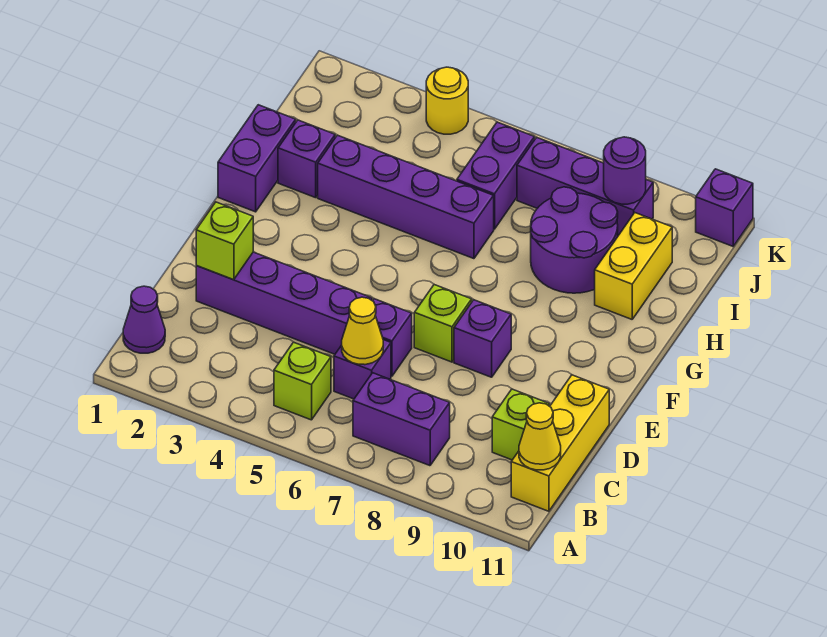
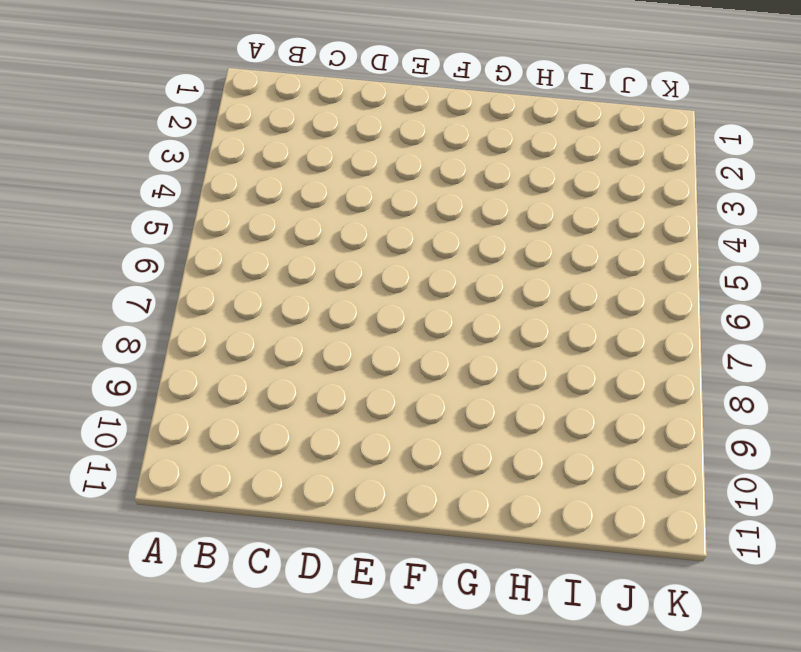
none -> purple 1x1 cone [123,286,165,353]
none -> lime 1x1 brick [274,342,331,420]
none -> purple 1x2 brick [353,373,450,466]

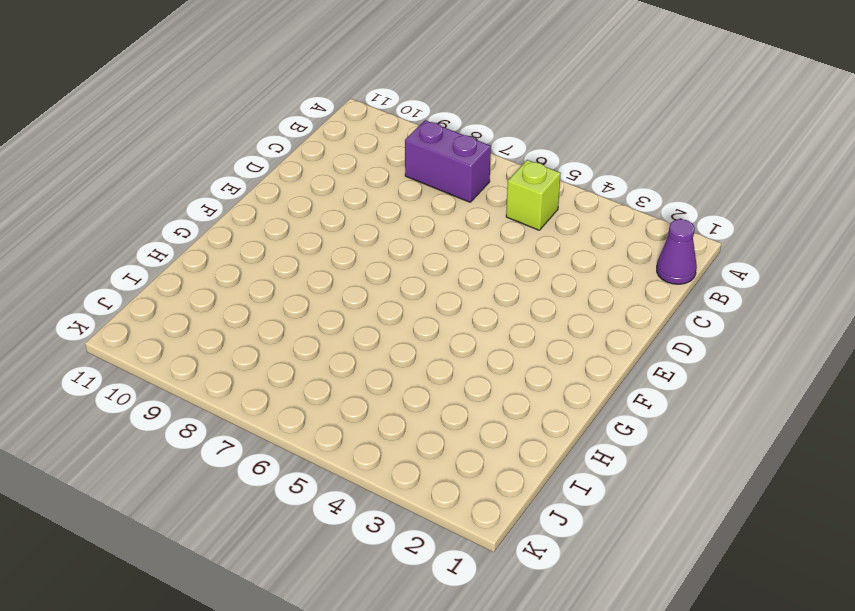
none -> yellow 1x3 brick [511,375,609,511]
none -> purple 1x1 brick [334,340,391,399]
none -> lime 1x1 brick [492,389,549,460]

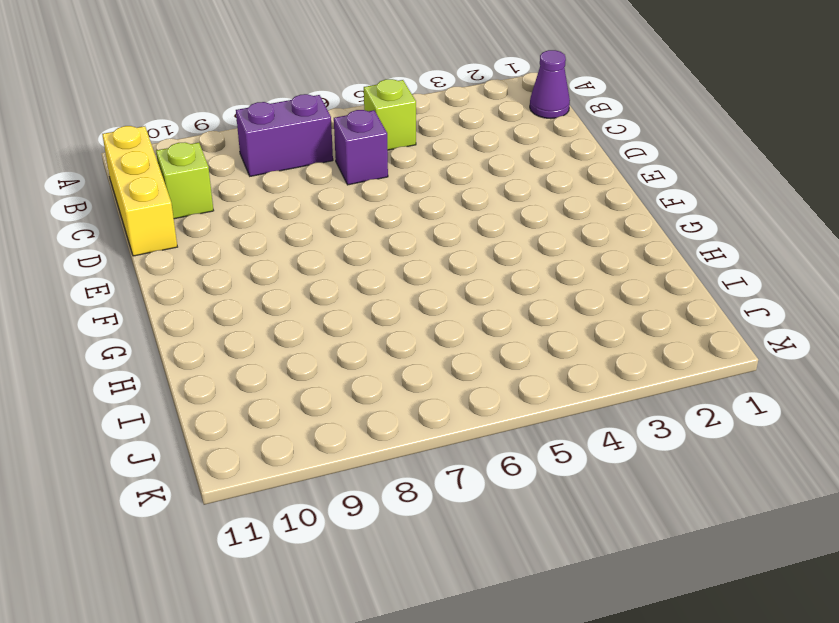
none -> purple 1x4 brick [196,252,372,354]
none -> purple 1x1 brick [373,299,412,376]
none -> lime 1x1 brick [414,285,472,362]

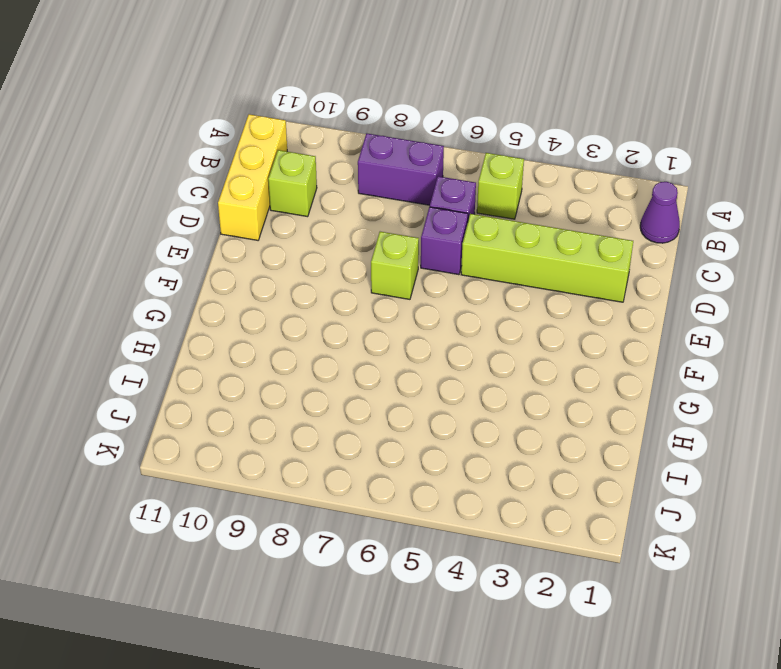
lime 1x4 brick [461,214,633,302] -> purple 1x4 brick [196,252,372,354]
none -> purple 1x1 brick [454,300,511,377]
none -> purple 1x2 brick [218,105,296,212]
none -> purple 1x1 brick [278,120,335,198]

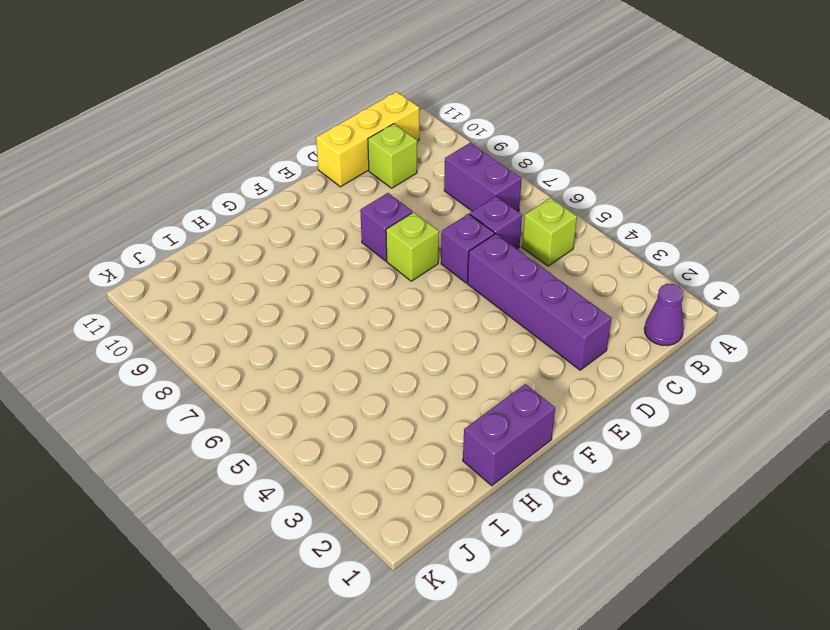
none -> purple 1x1 brick [278,120,335,198]
none -> purple 1x4 brick [318,135,494,259]
none -> purple 2x2 round brick [531,187,618,293]

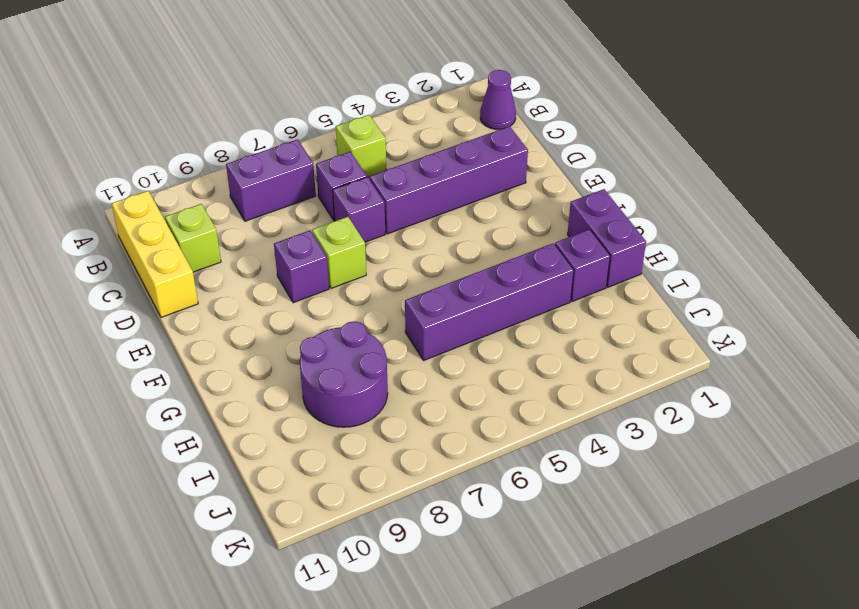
none -> yellow 1x2 brick [595,213,672,319]
none -> purple 1x2 brick [457,122,535,229]
none -> purple 1x3 brick [517,137,653,236]

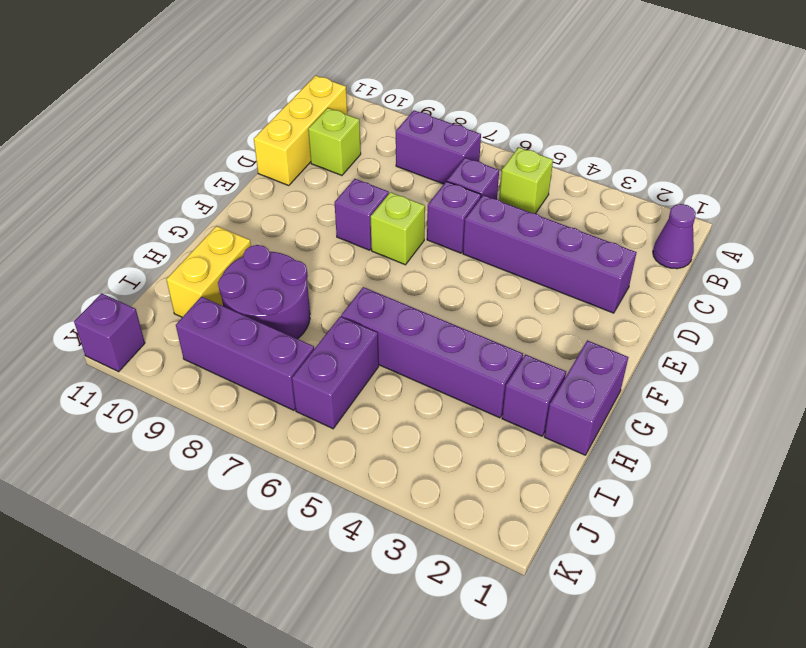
none -> yellow 1x1 round brick [426,67,468,134]
none -> yellow 1x1 cone [519,403,561,470]
none -> yellow 1x1 cone [342,297,383,365]

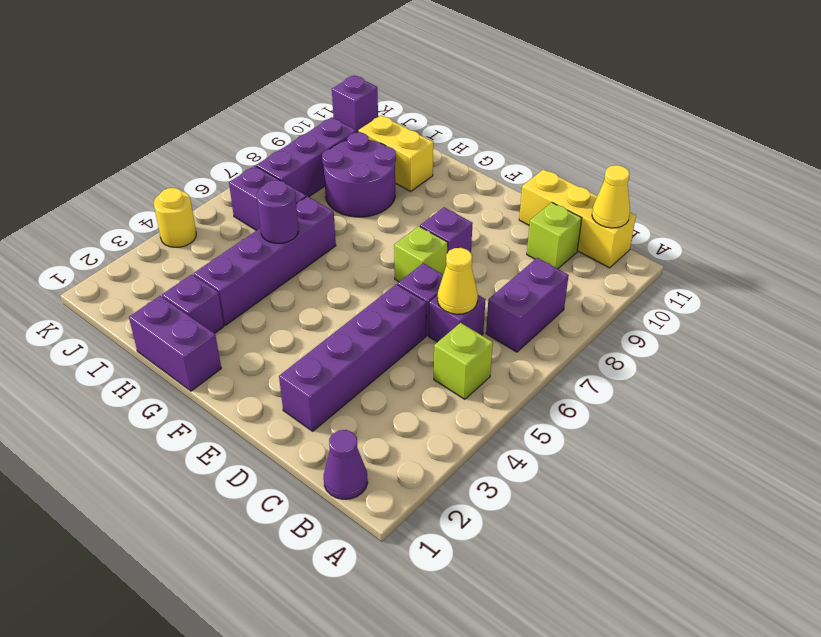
purple 1x1 round brick [257,180,298,243] -> purple 1x1 round brick moved to [604,137,646,204]
none -> lime 1x1 brick [196,202,253,280]

